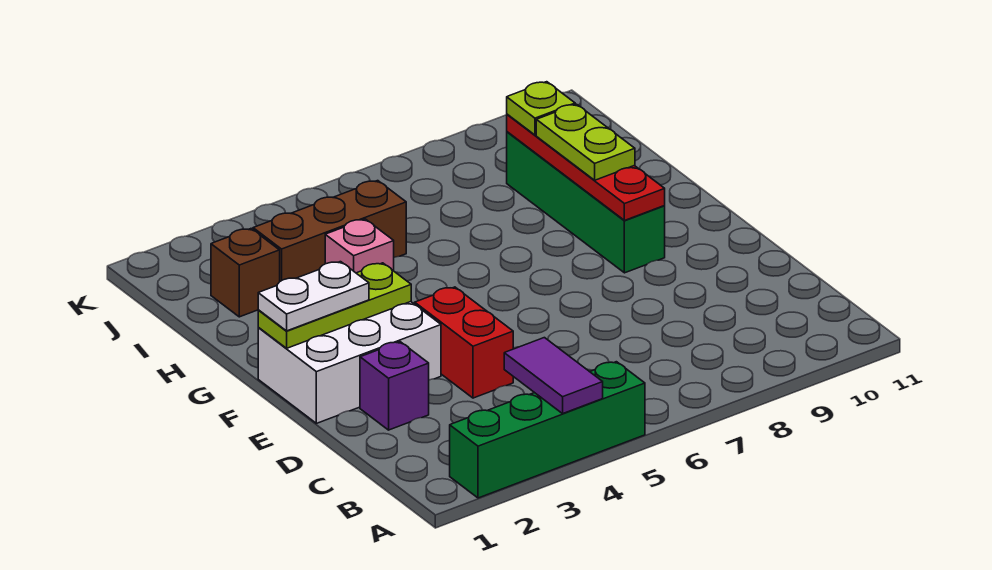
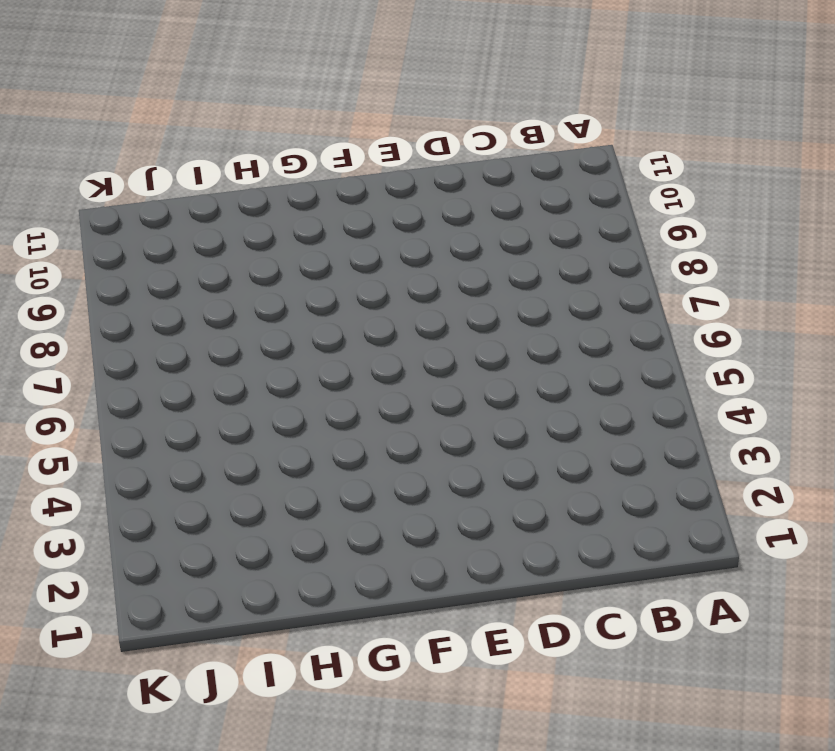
none -> green 1x4 brick [450,362,645,498]
none -> purple 1x1 brick [360,342,429,430]
none -> red 1x2 brick [415,287,513,398]

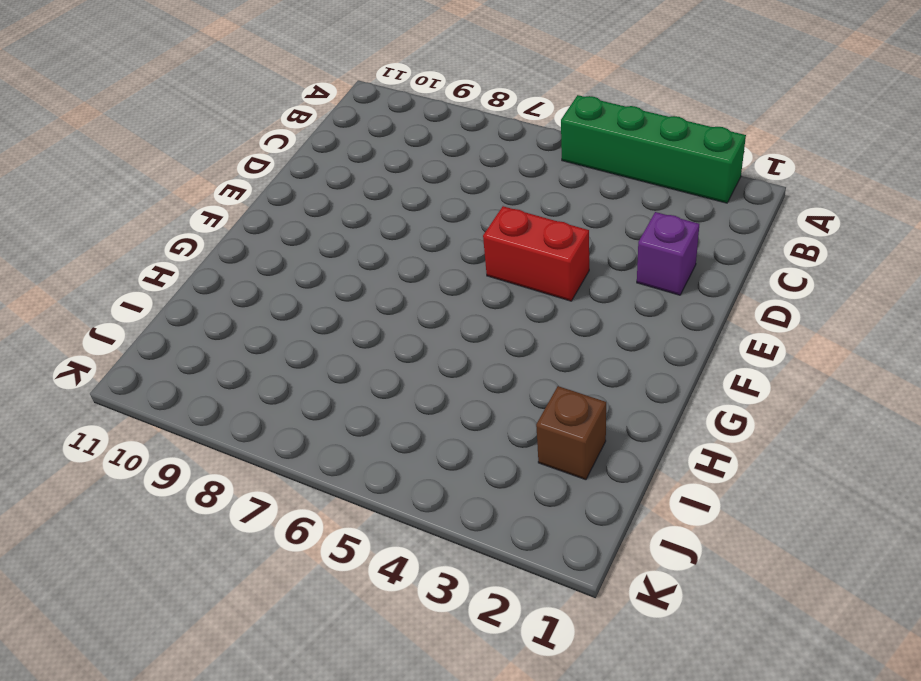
red 1x2 brick [483,206,589,301] -> red 1x2 brick turned to [415,287,513,398]
none -> white 2x3 brick [258,302,441,423]
none -> green 1x4 brick [507,132,665,273]
none -> pink 1x1 brick [325,219,394,273]

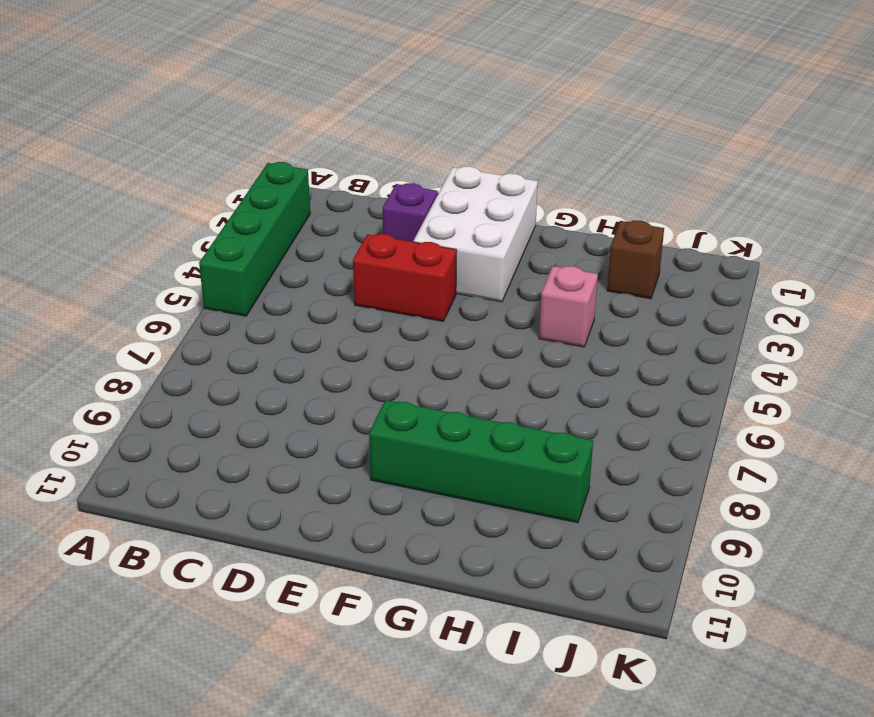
none -> brown 1x3 brick [253,181,406,281]
none -> purple 1x2 tile [504,338,603,414]
none -> lime 1x3 plate [258,263,411,348]

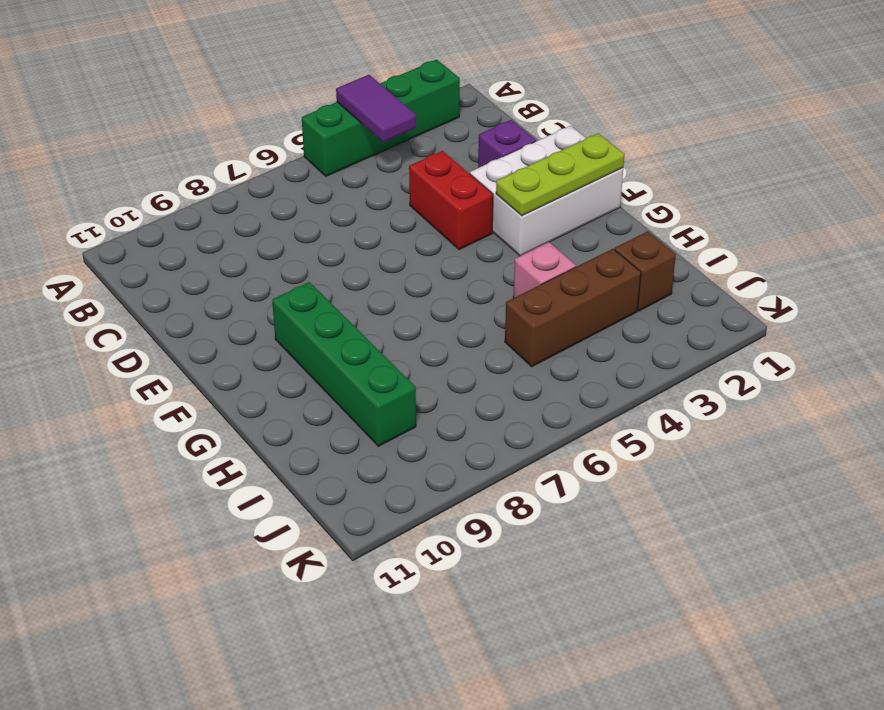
none -> red 1x4 plate [507,114,665,220]
none -> white 1x2 plate [258,262,369,331]
none -> lime 1x2 plate [536,104,635,180]

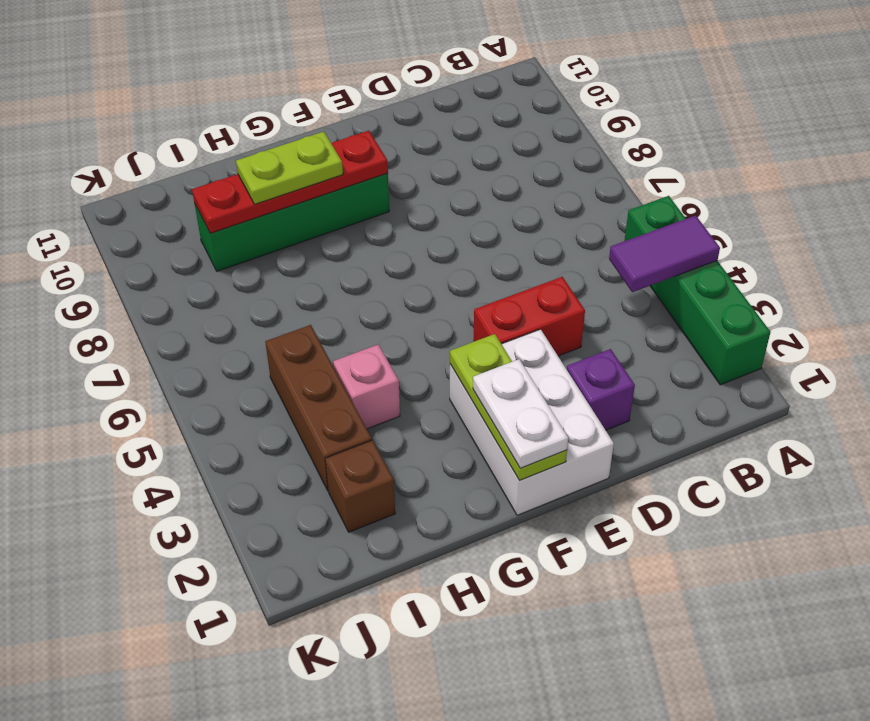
none -> lime 1x1 plate [507,82,575,135]

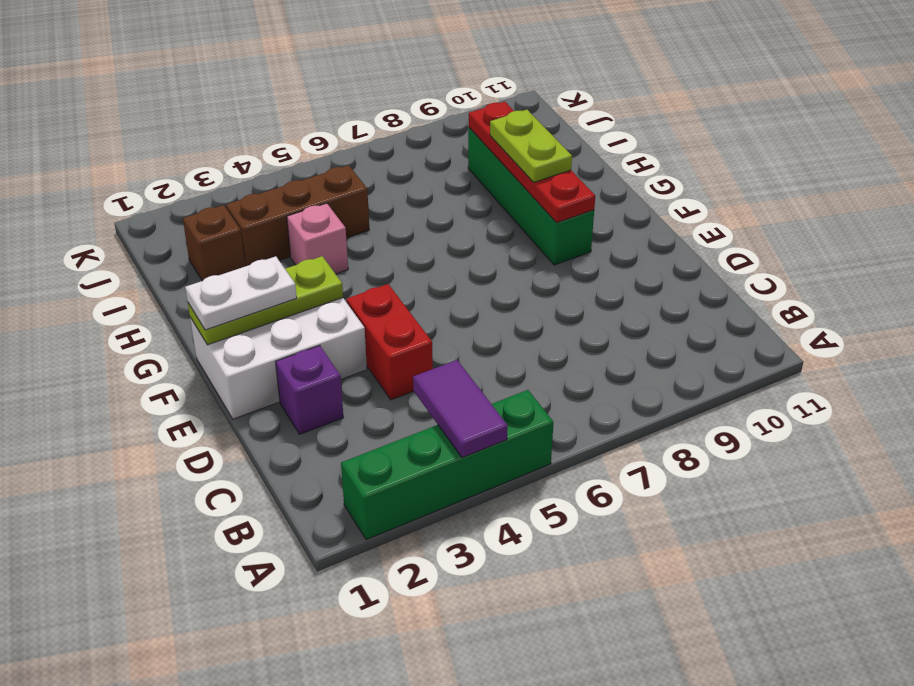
none -> lime 1x1 plate [507,82,575,135]

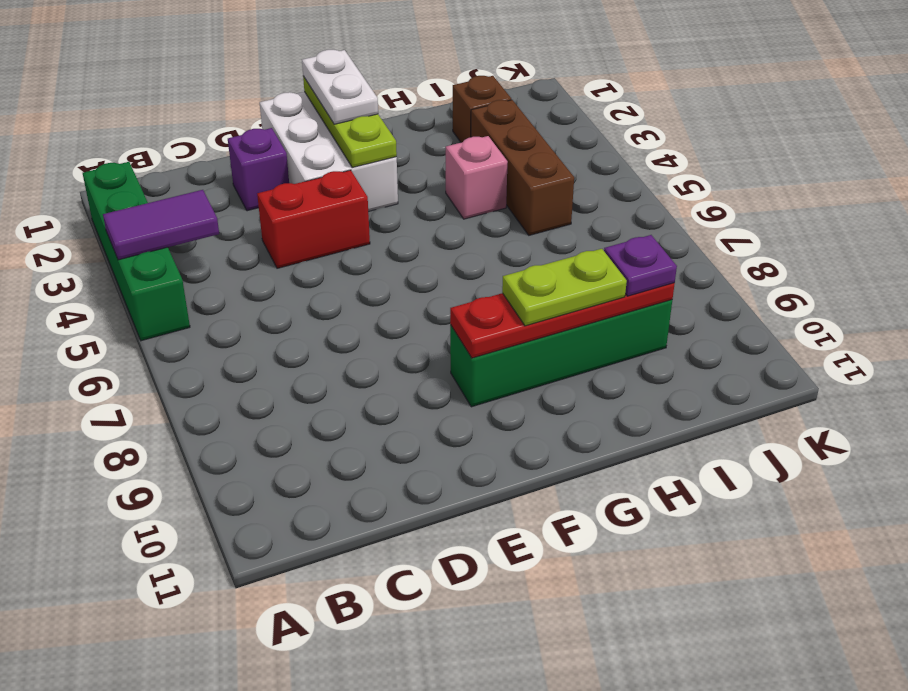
purple 1x1 plate [604,235,677,296] -> lime 1x1 plate [507,82,575,135]

